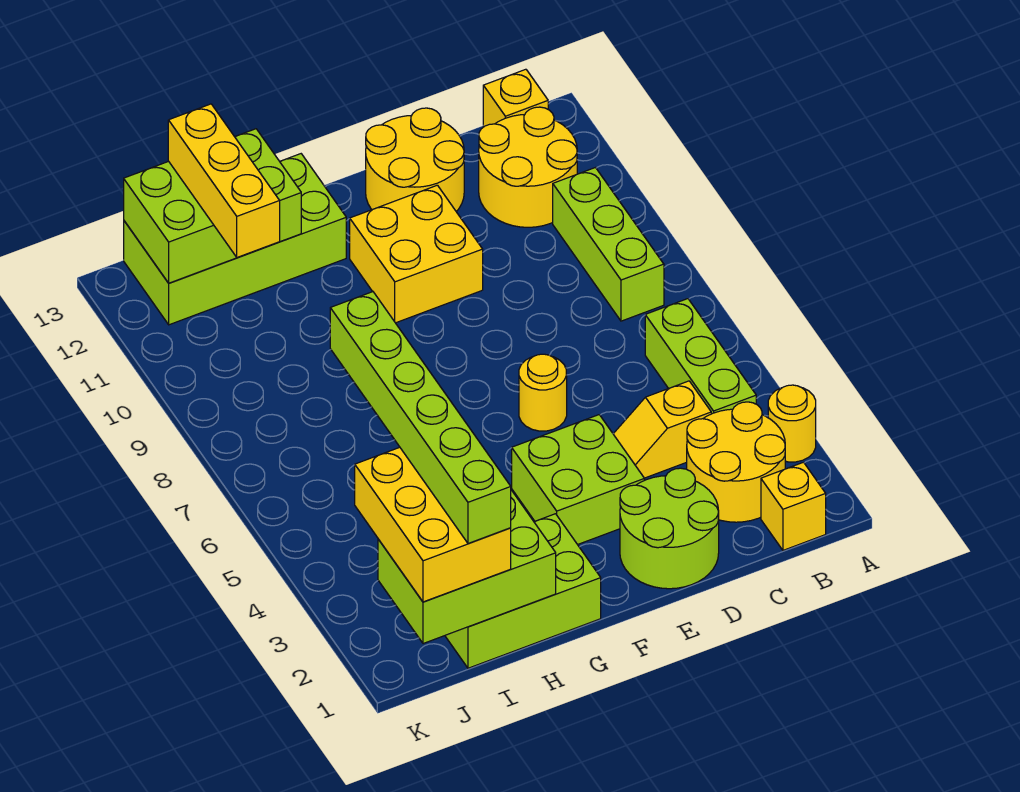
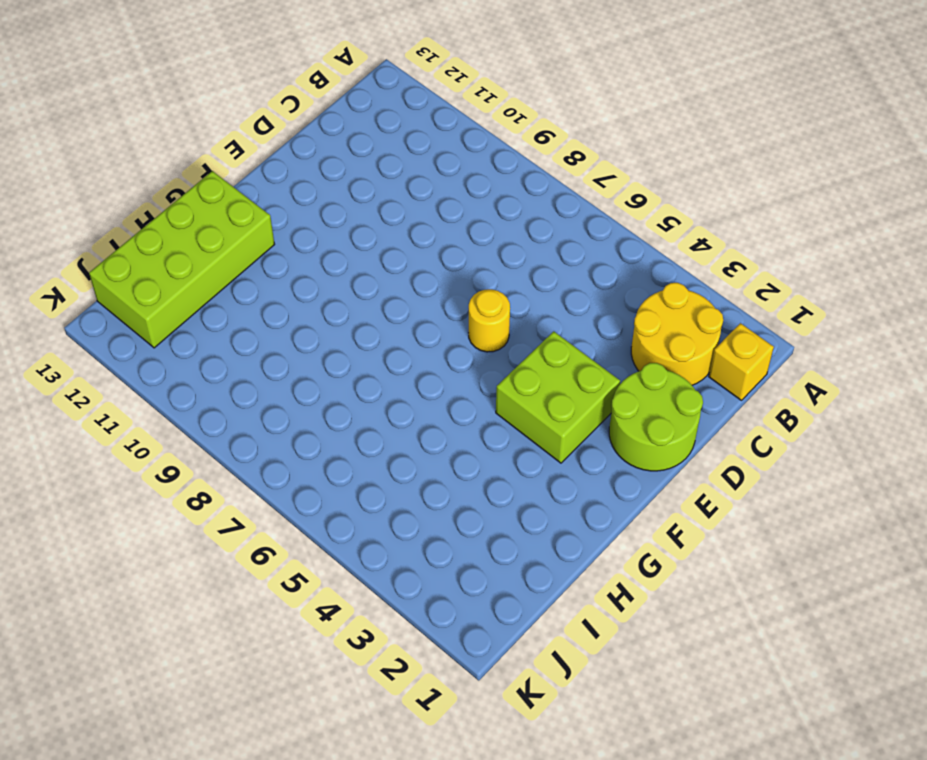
none -> yellow 1x1 round brick [768,385,816,462]
none -> lime 1x3 brick [645,299,756,414]
none -> lime 1x3 brick [553,168,664,321]

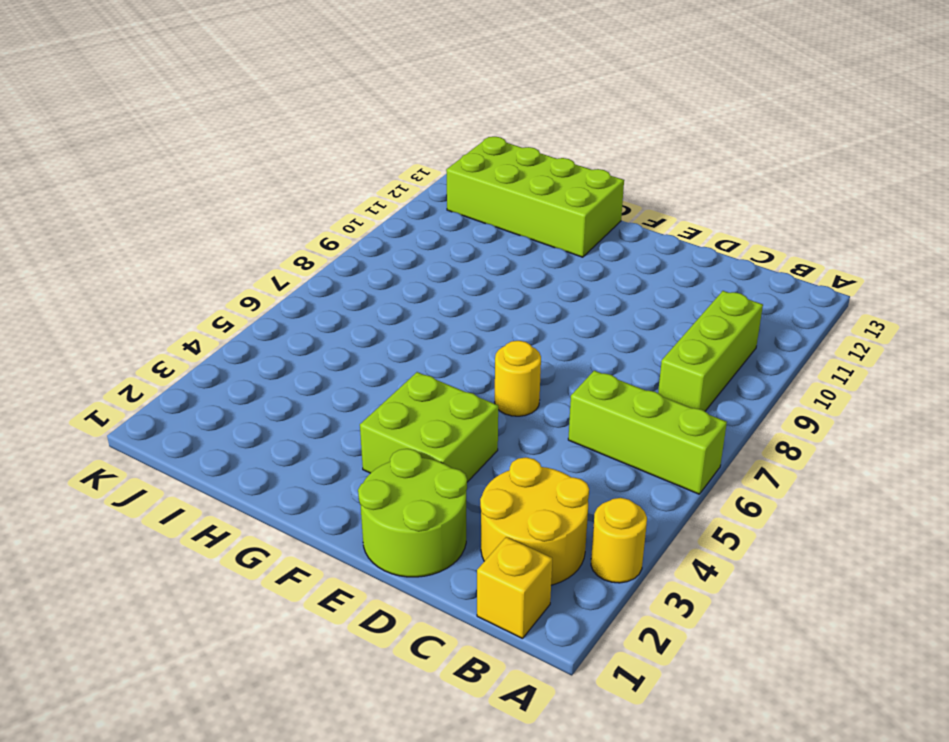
lime 1x3 brick [568,371,727,494] -> lime 1x3 brick turned to [645,299,756,414]
none -> yellow 2x2 round brick [479,107,577,227]
none -> yellow 1x1 brick [483,69,548,127]
none -> yellow 1x2 slope [614,381,711,478]

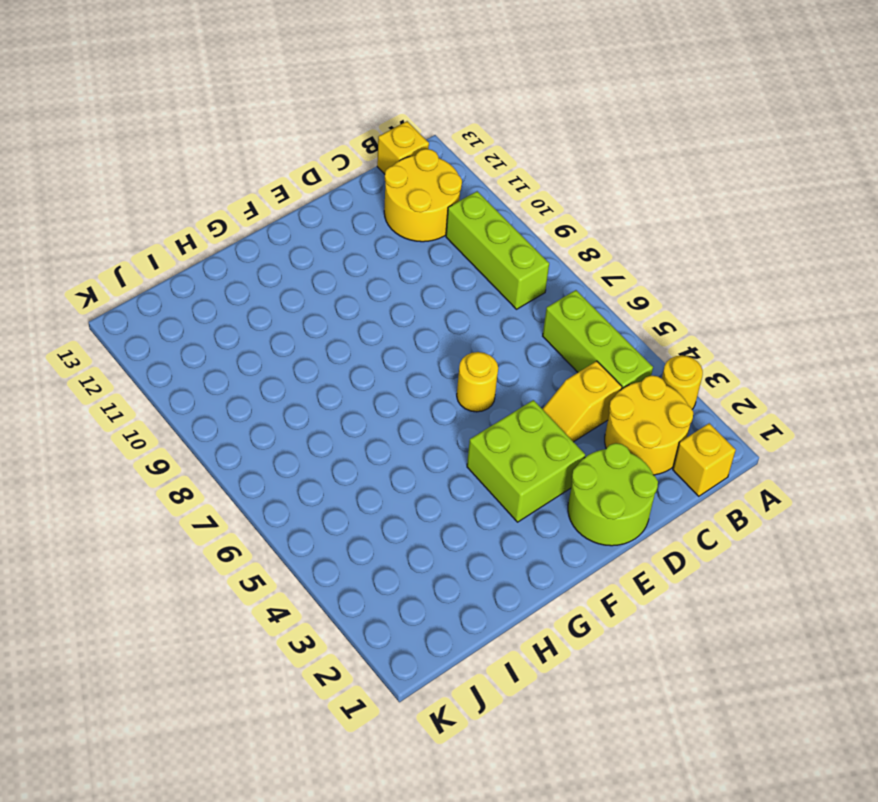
none -> yellow 2x2 round brick [366,108,464,212]
none -> yellow 2x2 brick [350,185,483,323]
none -> lime 2x3 brick [445,514,601,668]

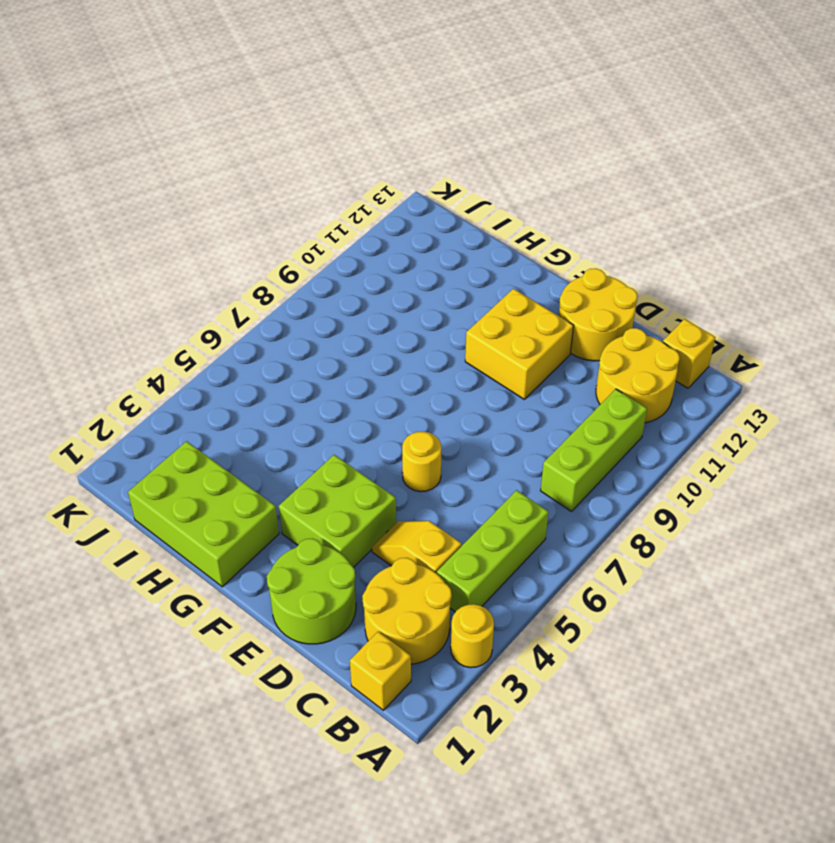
none -> lime 2x4 brick [124,154,346,325]
none -> lime 2x3 brick [378,490,556,644]
none -> lime 2x3 brick [124,129,301,283]

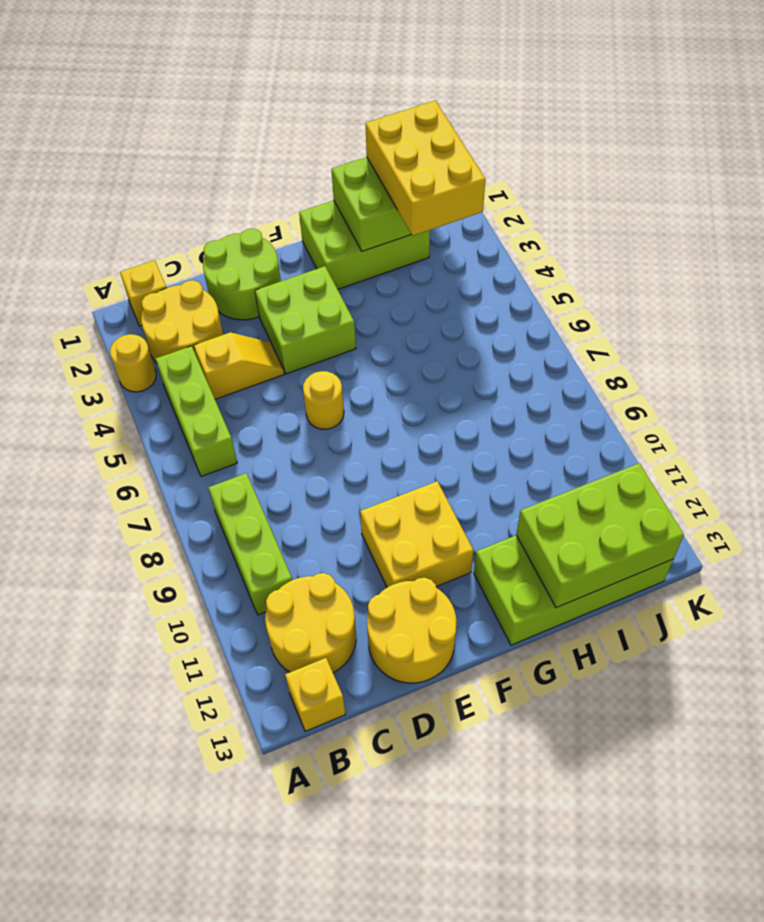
none -> yellow 1x3 brick [168,104,280,258]
none -> lime 1x6 brick [330,292,511,543]

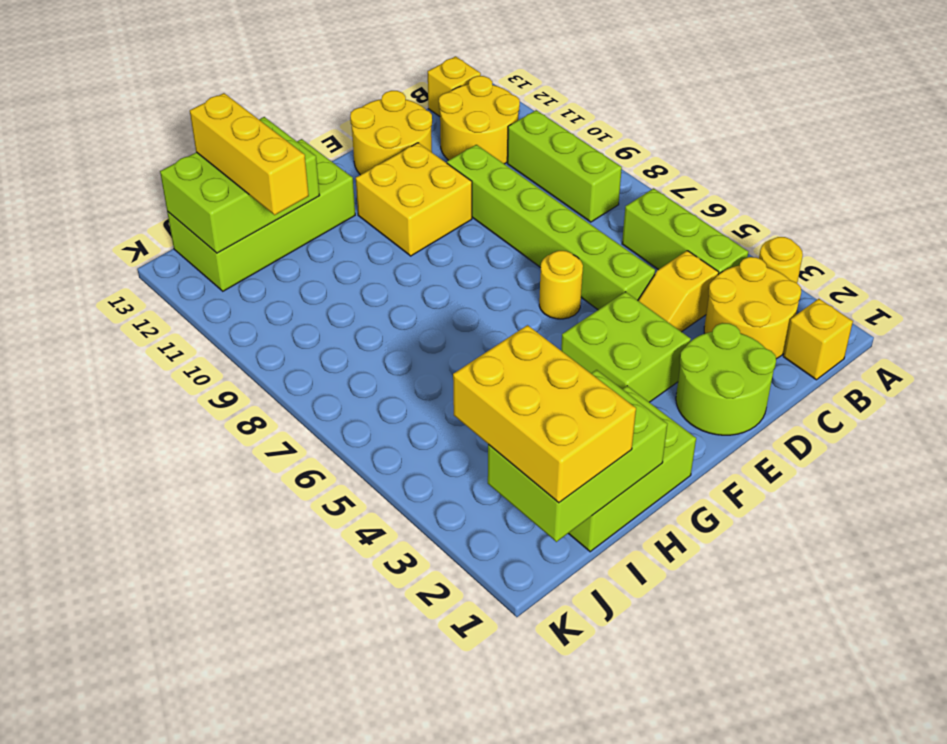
lime 1x6 brick [447,145,655,310] -> lime 1x6 brick moved to [330,292,511,543]

